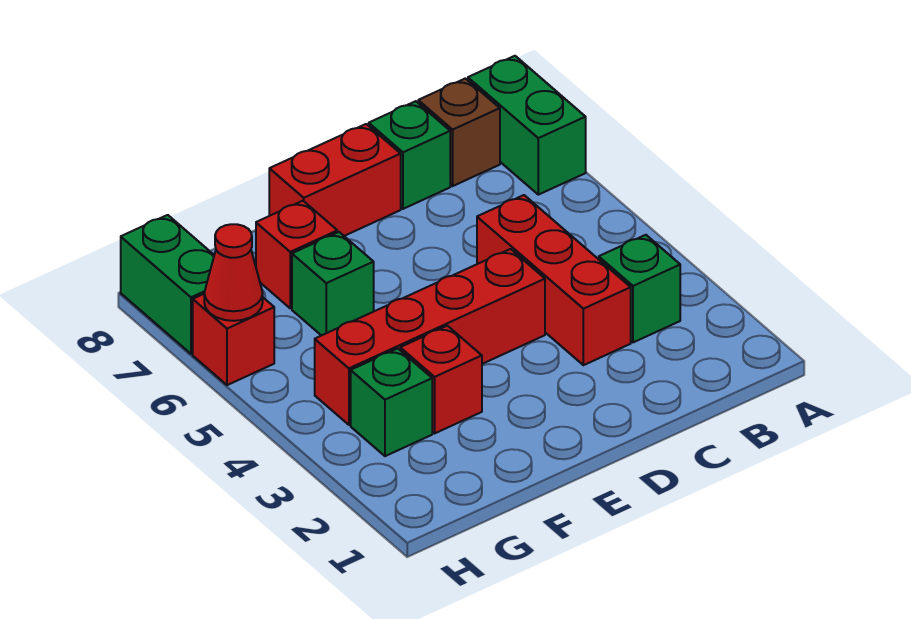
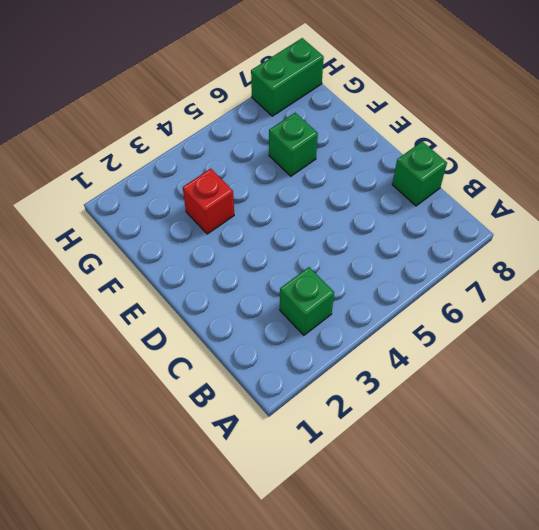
none -> green 1x2 brick [468,56,586,195]
none -> brown 1x1 brick [418,78,500,186]
none -> red 1x3 brick [477,195,631,365]

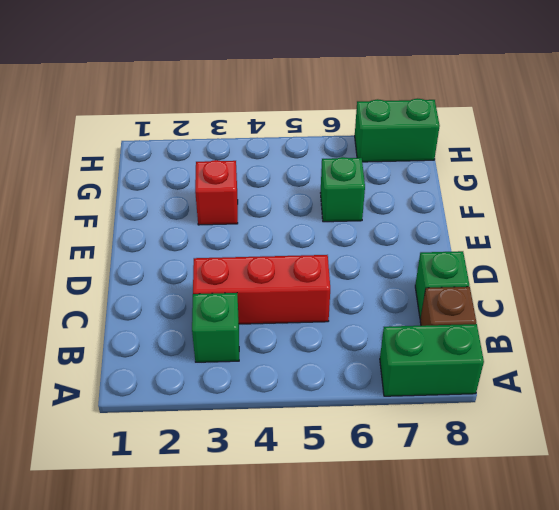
none -> red 1x4 brick [315,249,545,425]
none -> red 1x2 brick [269,124,401,236]
none -> red 1x1 brick [256,201,337,308]

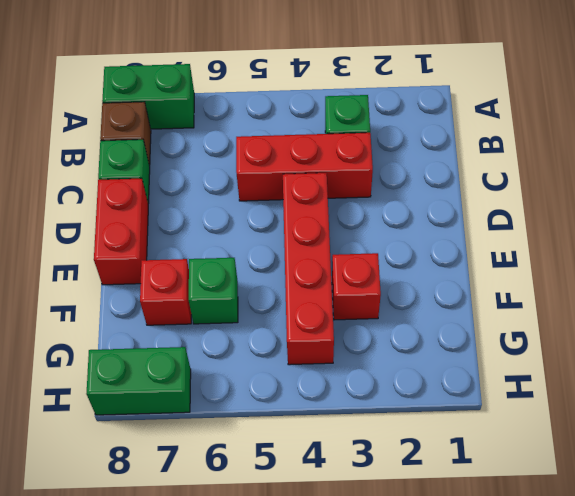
none -> green 1x1 brick [351,349,432,456]
none -> red 1x1 brick [193,294,274,385]
none -> red 1x1 cone [204,224,263,321]

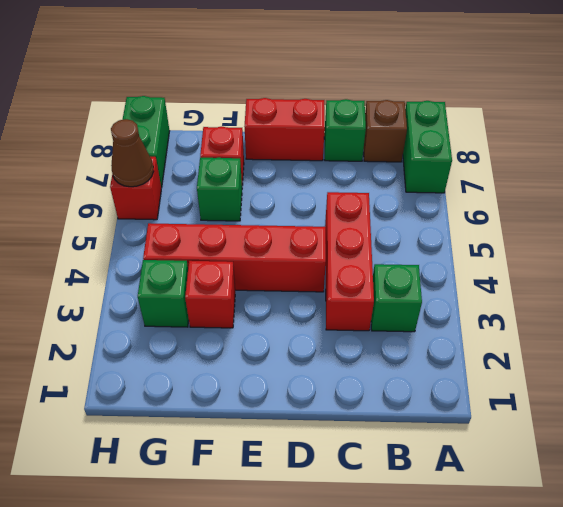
brown 1x1 cone [111,119,154,187] -> red 1x1 cone [204,224,263,321]

